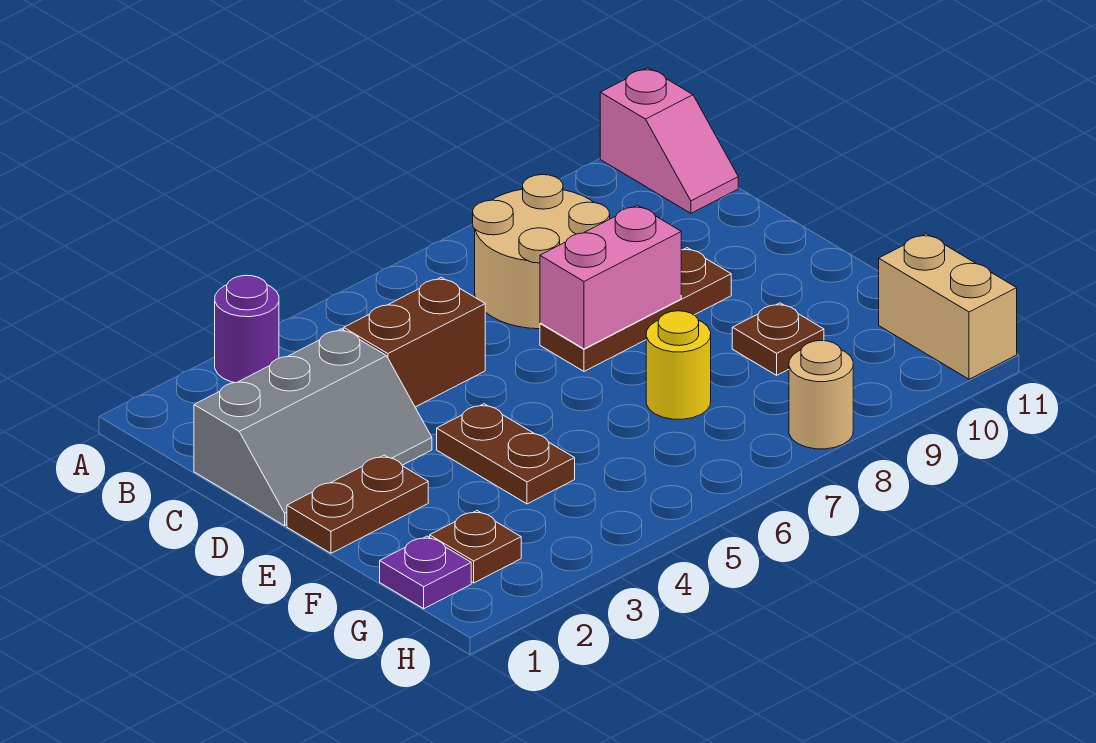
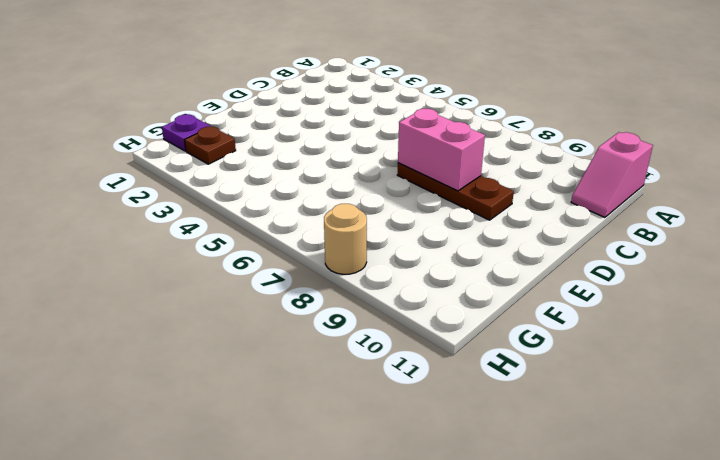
none -> purple 1x1 round brick [215,275,279,383]
none -> tan 2x2 round brick [473,175,610,329]
none -> grey 2x3 slope [194,329,432,526]

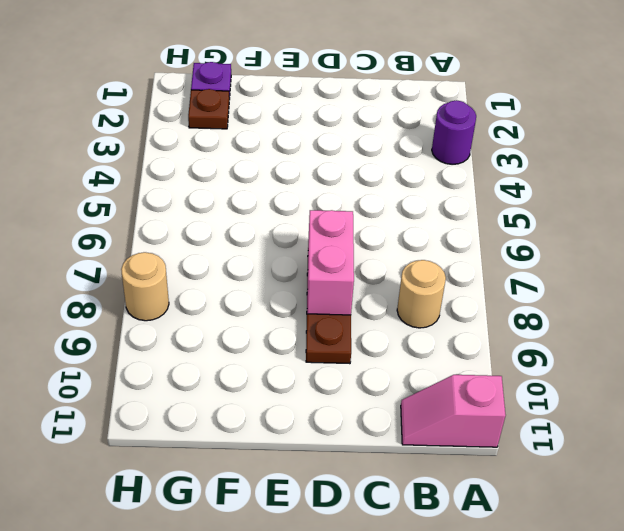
tan 1x1 round brick [397,260,446,328] -> tan 2x2 round brick [473,175,610,329]
none -> grey 2x3 slope [194,329,432,526]
none -> brown 1x2 brick [344,277,485,407]
none -> brown 1x2 plate [287,455,428,553]

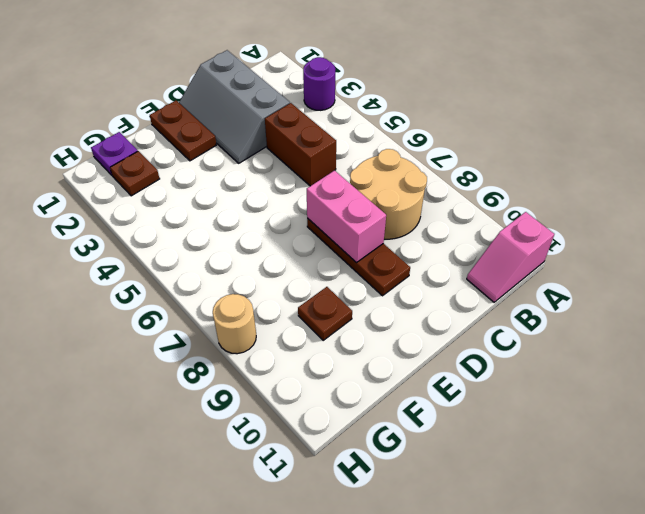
none -> brown 1x2 plate [437,404,575,504]
none -> yellow 1x1 round brick [646,311,711,419]
none -> tan 1x2 brick [879,234,1017,379]

